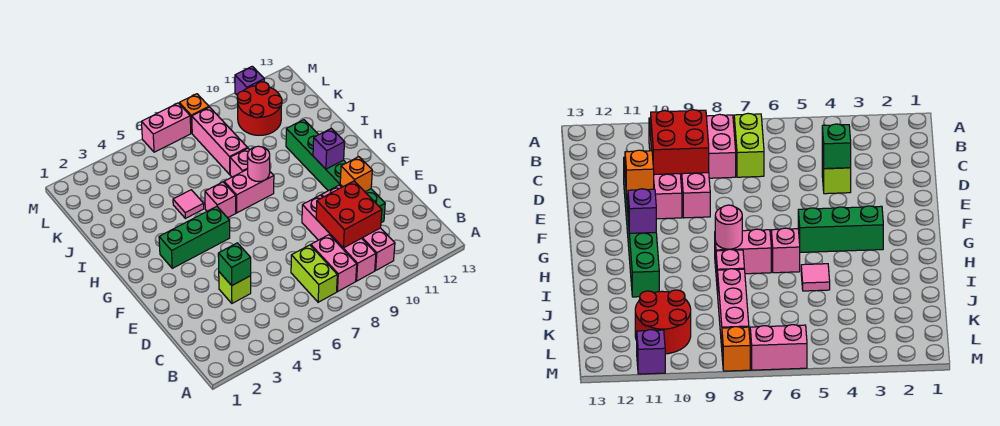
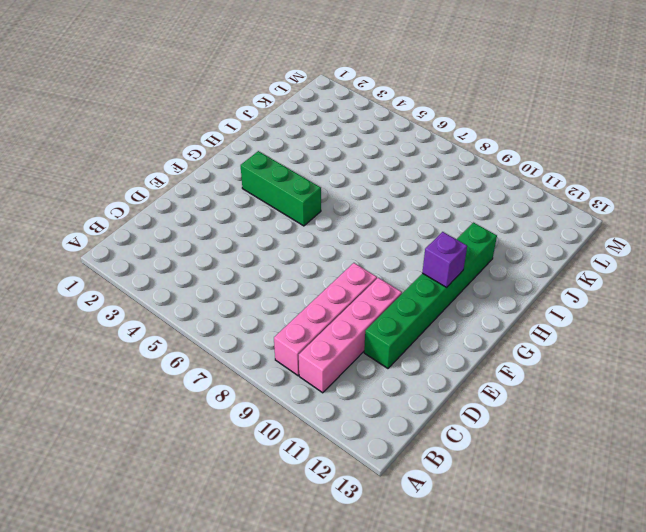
none -> lime 1x2 brick [291,245,337,302]
none -> pink 1x2 brick [311,235,357,292]
none -> lime 1x1 brick [219,272,251,303]

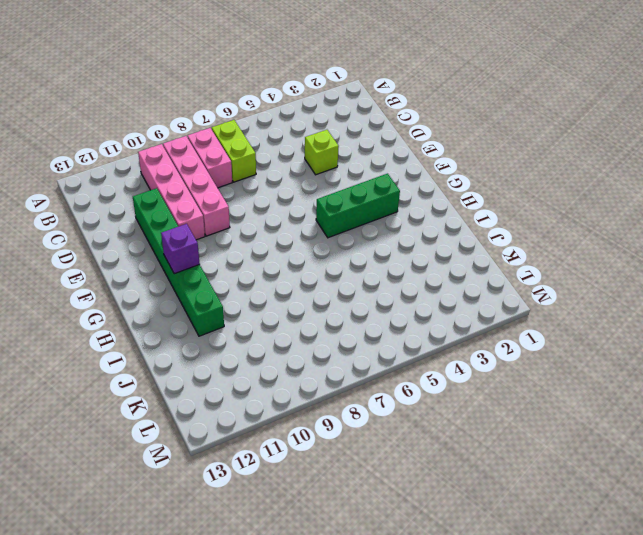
none -> pink 1x1 brick [205,182,236,218]
none -> pink 1x2 brick [224,169,274,213]
none -> pink 1x1 tile [173,190,204,218]

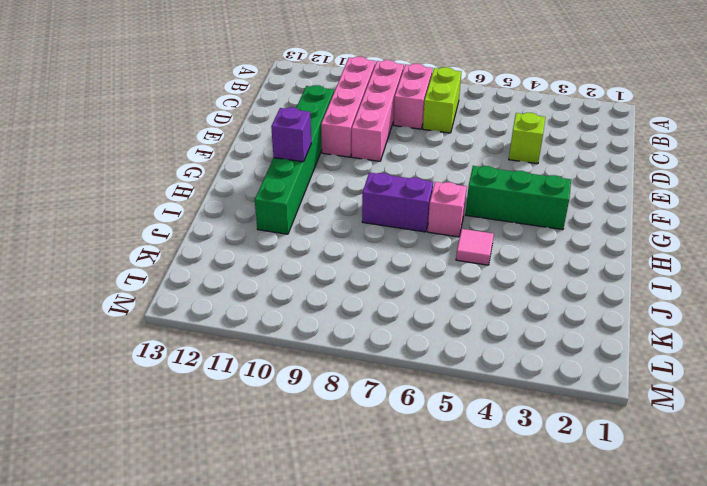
purple 1x2 brick [362,172,433,232] -> pink 1x2 brick [224,169,274,213]
none -> pink 1x1 brick [230,148,249,177]
none -> pink 1x3 brick [192,107,247,174]
none -> red 2x2 round brick [237,82,282,135]

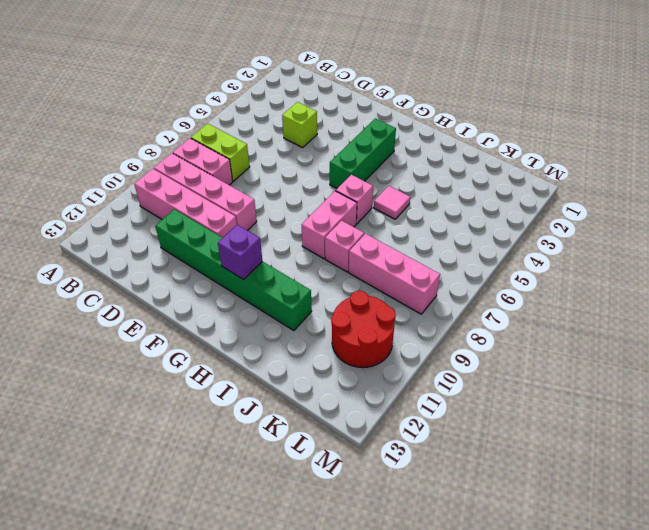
none -> pink 1x2 brick [142,103,191,152]
none -> orange 1x1 brick [179,94,209,133]
none -> purple 1x1 brick [235,66,264,95]

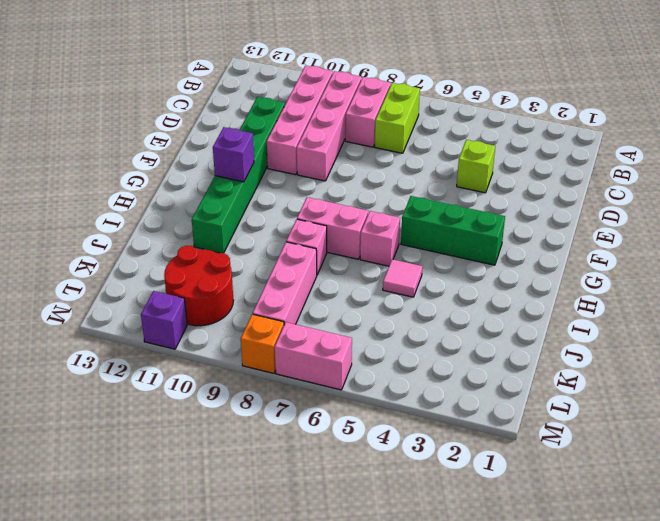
none -> red 2x2 brick [316,181,382,248]
none -> green 1x1 brick [218,243,251,286]
none -> orange 1x1 brick [340,157,372,192]

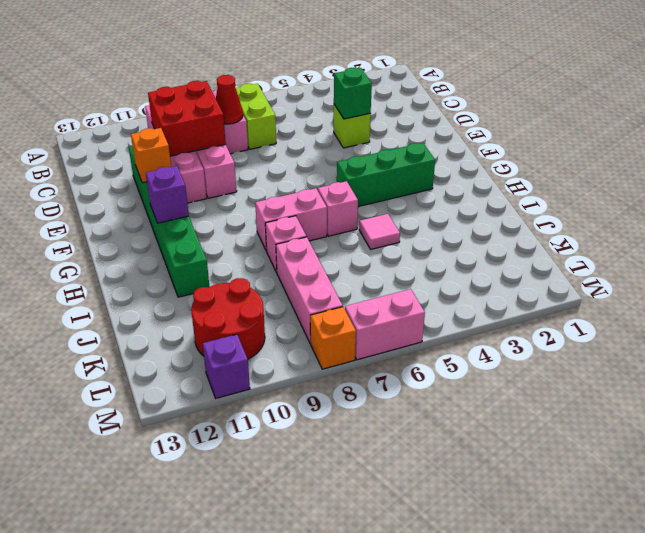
red 1x1 cone [216,75,243,124] -> none
none -> pink 1x1 round brick [247,146,270,182]

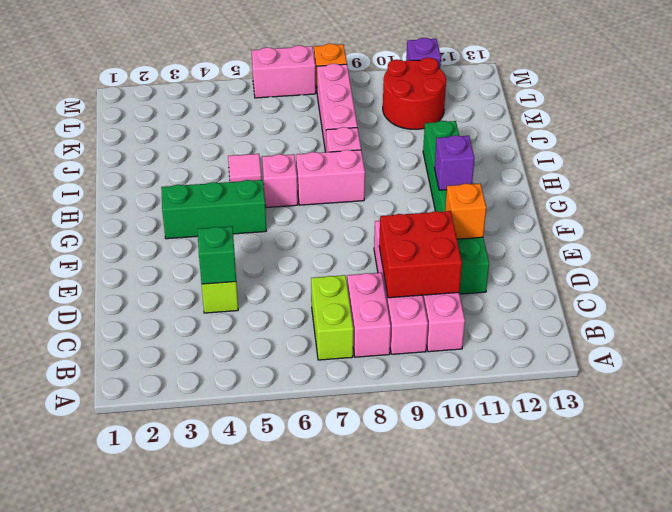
none -> pink 1x1 round brick [247,146,270,182]

